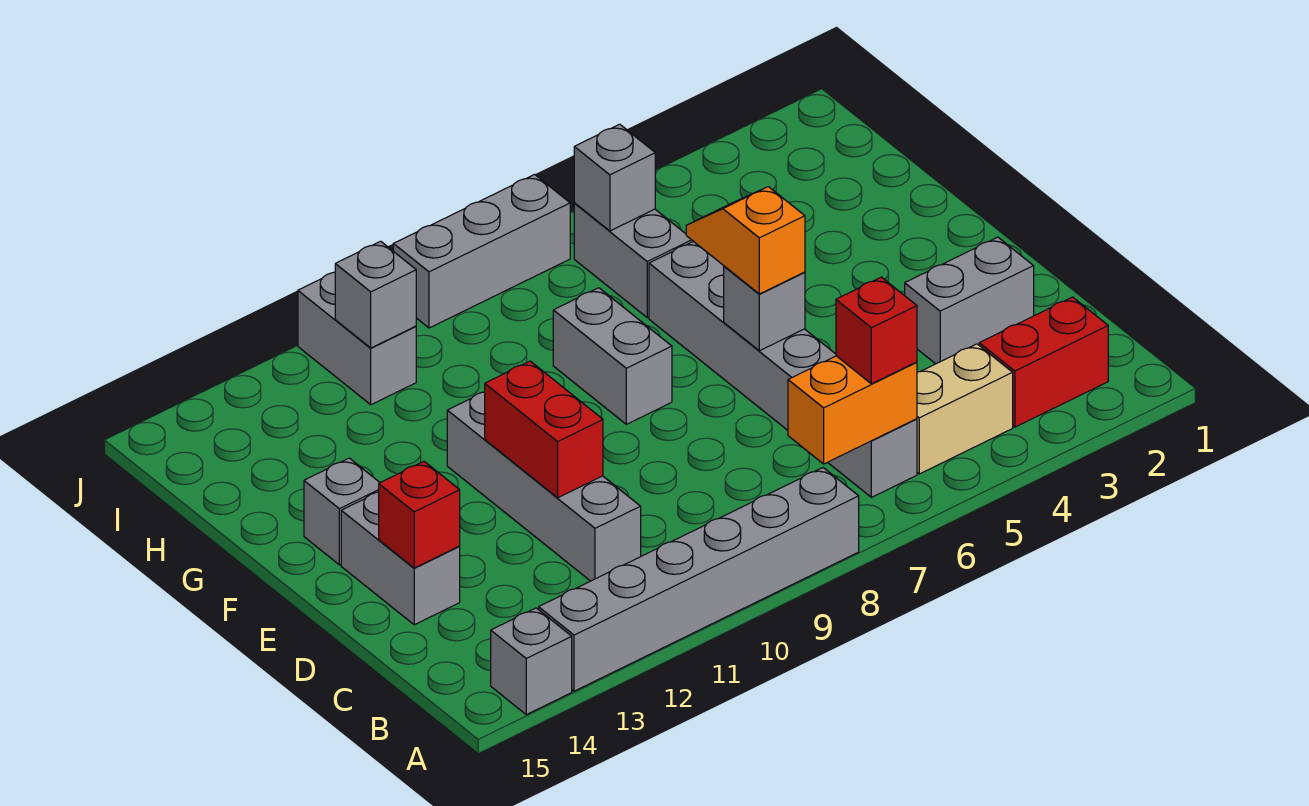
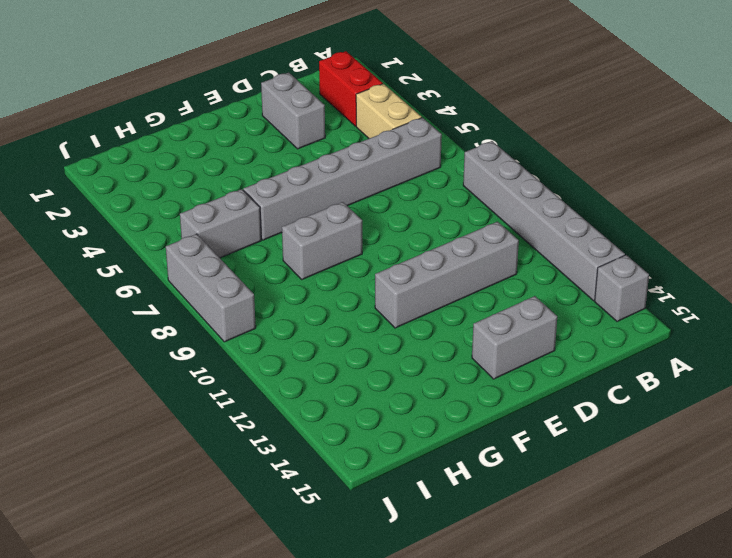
none -> grey 1x1 brick [304,458,380,565]
none -> grey 1x2 brick [298,272,416,405]
none -> orange 1x2 brick [788,356,917,464]

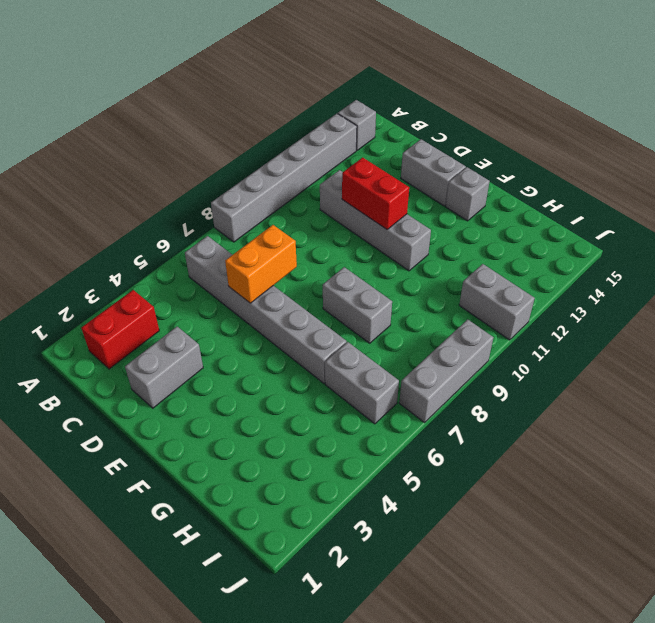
orange 1x2 brick [225,225,297,303] -> orange 1x2 brick moved to [788,356,917,464]
none -> tan 1x2 brick [917,344,1013,474]
none -> red 1x1 brick [379,462,460,568]
none -> grey 1x1 brick [724,266,805,351]

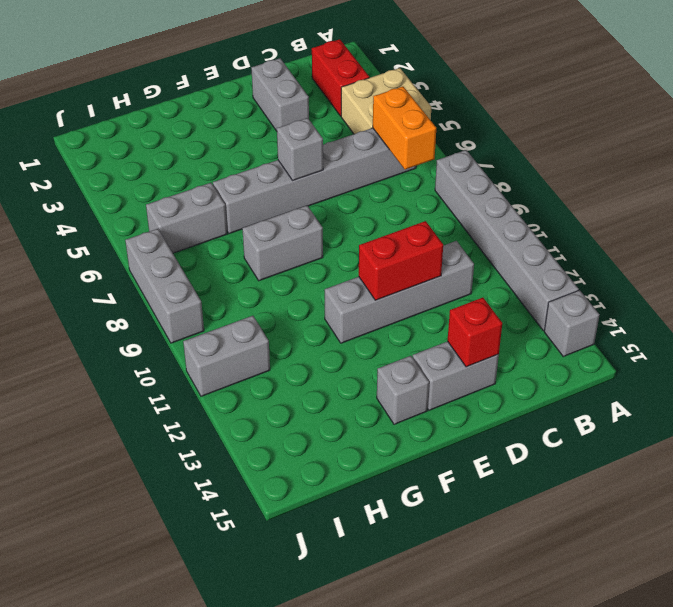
tan 2x2 brick [341,68,431,134] -> tan 1x2 brick [917,344,1013,474]
none -> grey 1x1 brick [574,124,655,231]
none -> grey 1x1 brick [335,241,416,348]
none -> red 1x1 brick [836,277,917,384]

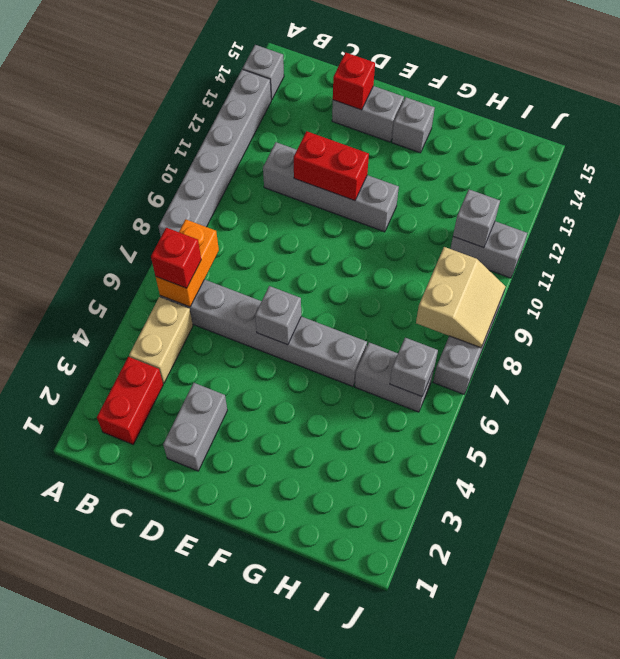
tan 2x2 slope [416,247,506,348] -> none
none -> grey 1x2 brick [553,288,672,424]
none -> orange 1x2 slope [686,187,805,294]

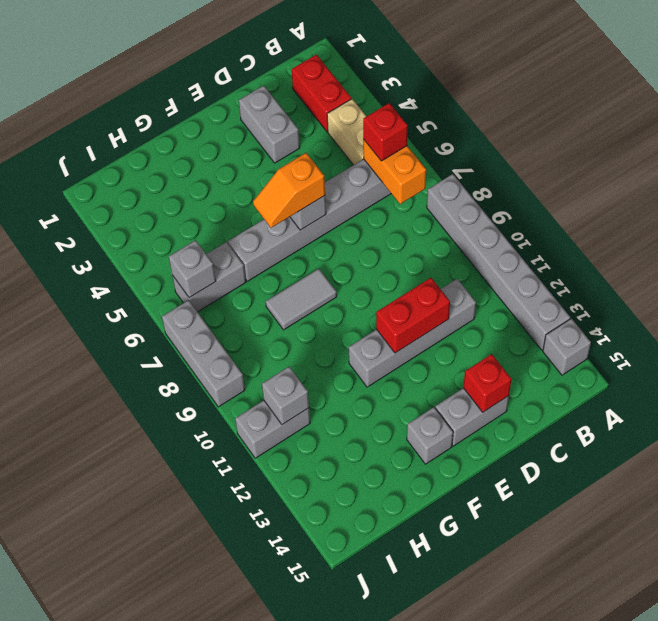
grey 1x2 tile [266,269,337,330] -> grey 1x2 brick [553,288,672,424]

